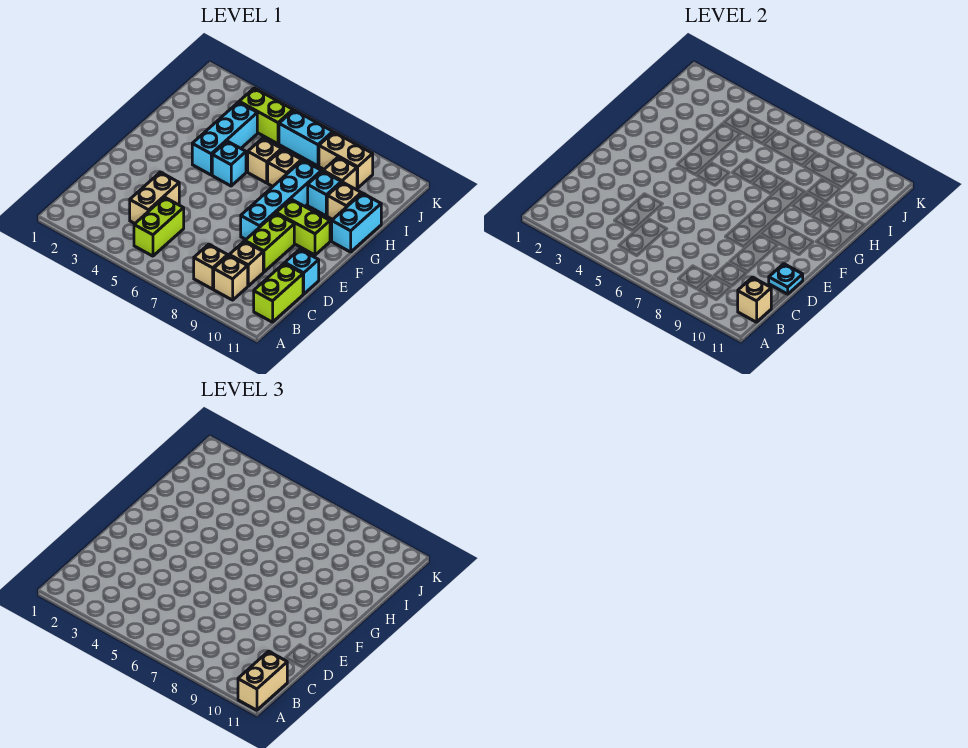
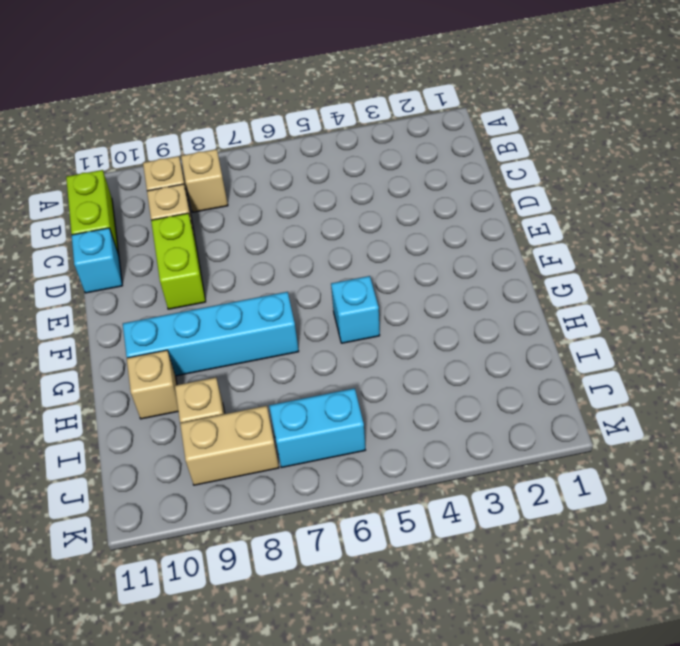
cyan 1x4 brick [123,292,299,376] -> cyan 1x4 brick turned to [241,160,321,239]
none -> lime 1x2 brick [134,197,184,256]
none -> tan 1x2 brick [130,172,179,223]
none -> lime 1x2 brick [276,199,330,255]

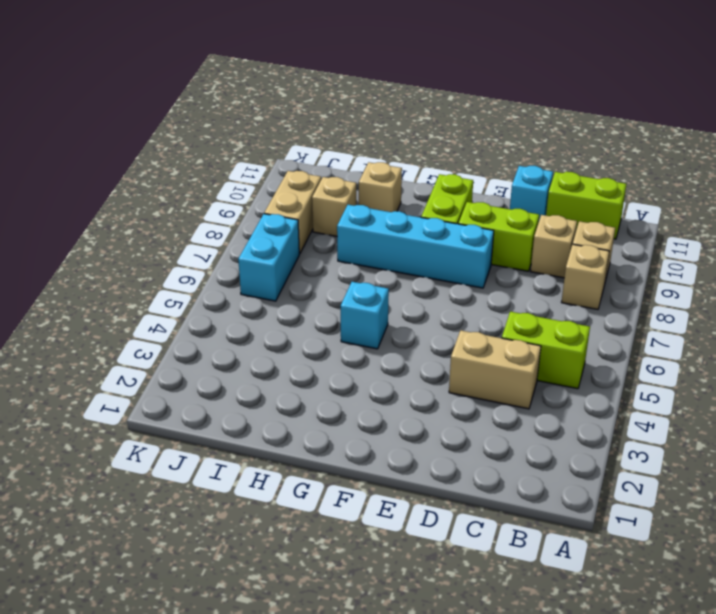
none -> cyan 1x3 brick [192,102,257,175]
none -> cyan 1x2 brick [332,193,381,252]
none -> tan 1x1 brick [248,138,282,183]

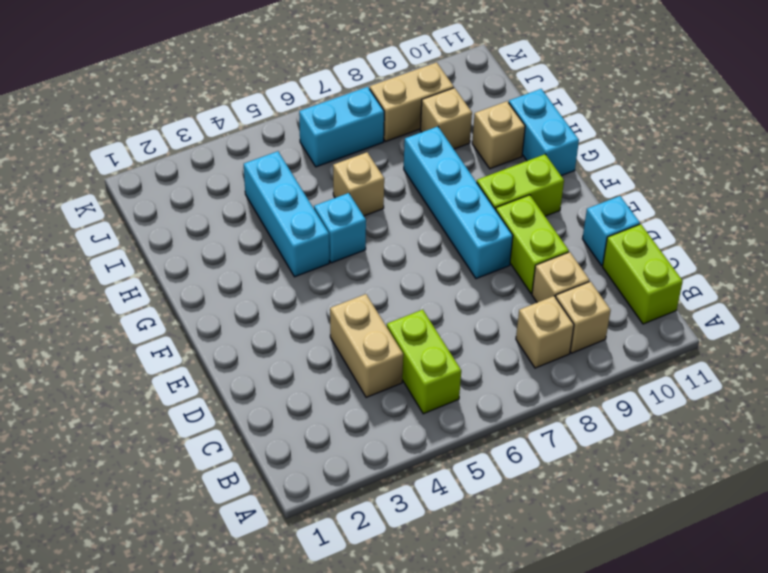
none -> tan 1x1 brick [268,149,302,186]
none -> cyan 1x1 brick [308,171,341,216]
none -> lime 1x2 brick [239,88,293,144]

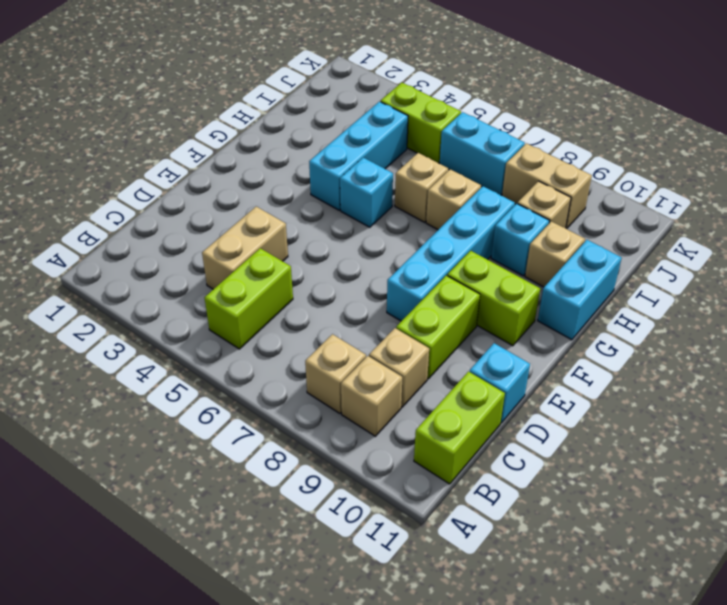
none -> tan 1x1 brick [738,277,771,322]
none -> cyan 1x1 plate [769,264,803,294]
none -> tan 1x2 brick [238,651,287,710]

